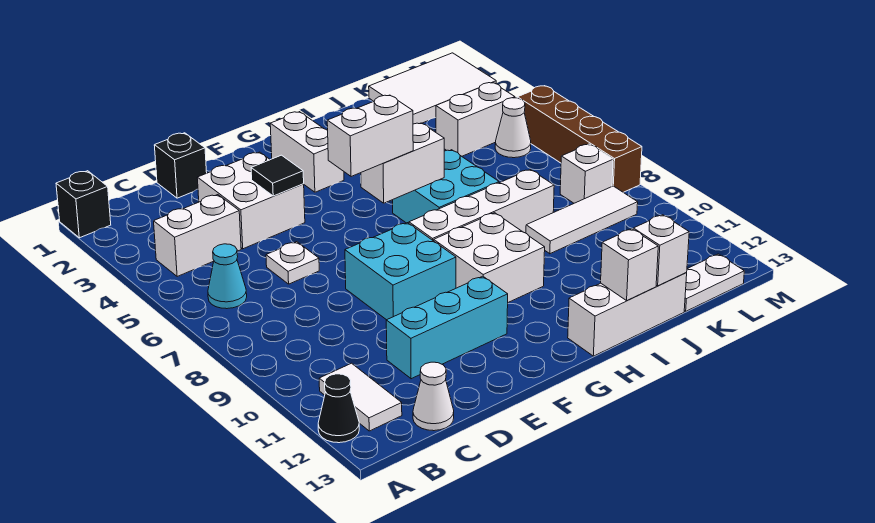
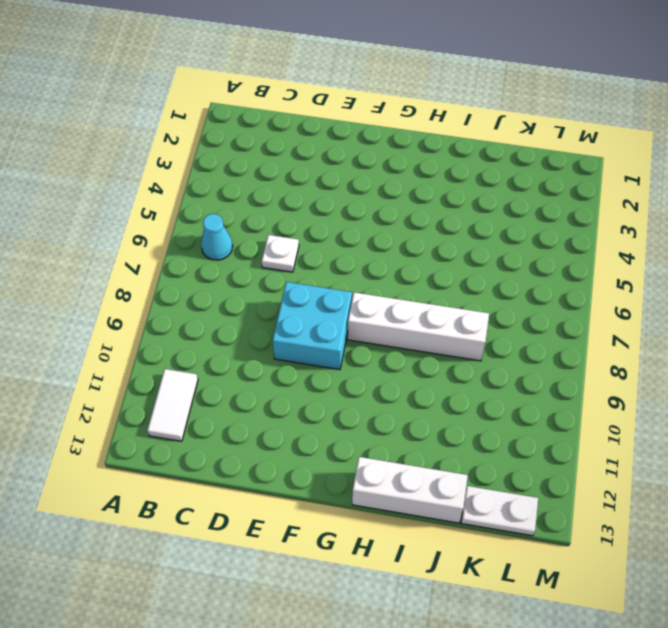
none -> black 1x1 brick [56,171,111,238]
none -> black 1x1 cone [318,374,359,443]
none -> white 1x2 brick [154,195,241,276]

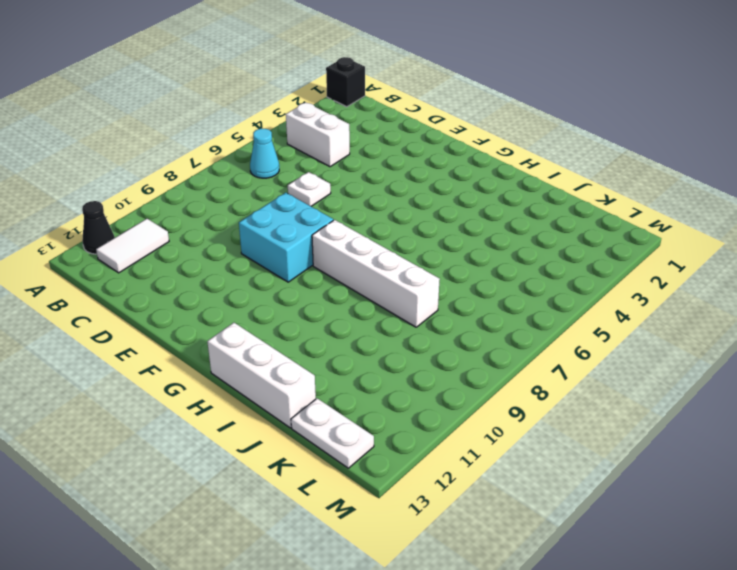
none -> white 1x1 cone [413,362,454,431]
none -> black 1x1 brick [154,133,207,198]
none -> white 2x2 brick [197,152,305,249]

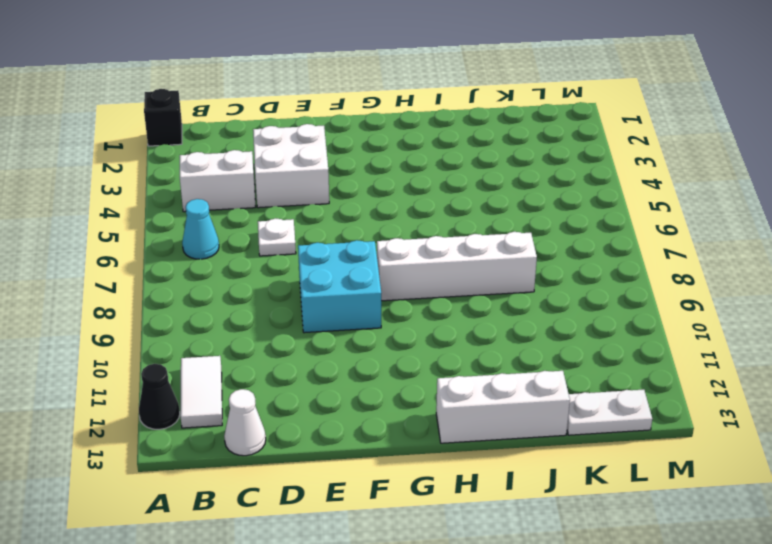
none -> black 1x1 brick [154,133,207,198]
none -> cyan 1x3 brick [386,276,508,379]
none -> white 1x2 brick [270,112,344,192]

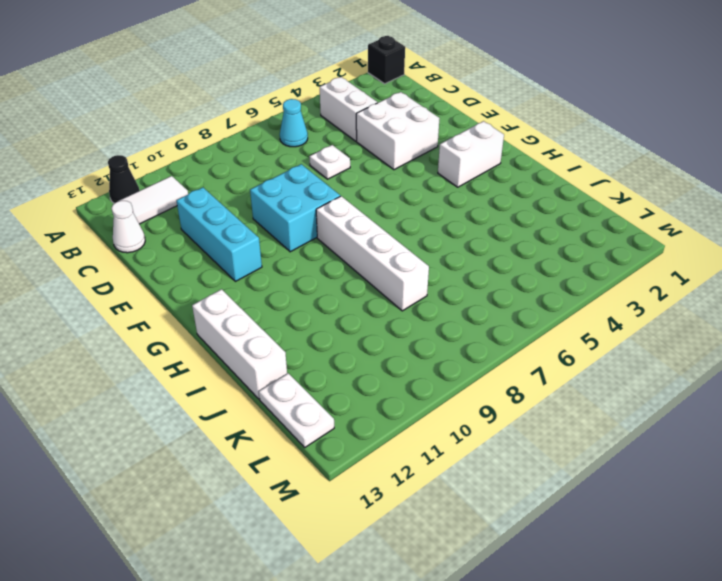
none -> black 1x1 brick [154,133,207,198]
none -> white 2x2 brick [434,213,545,302]
none -> cyan 2x2 brick [393,150,499,223]

